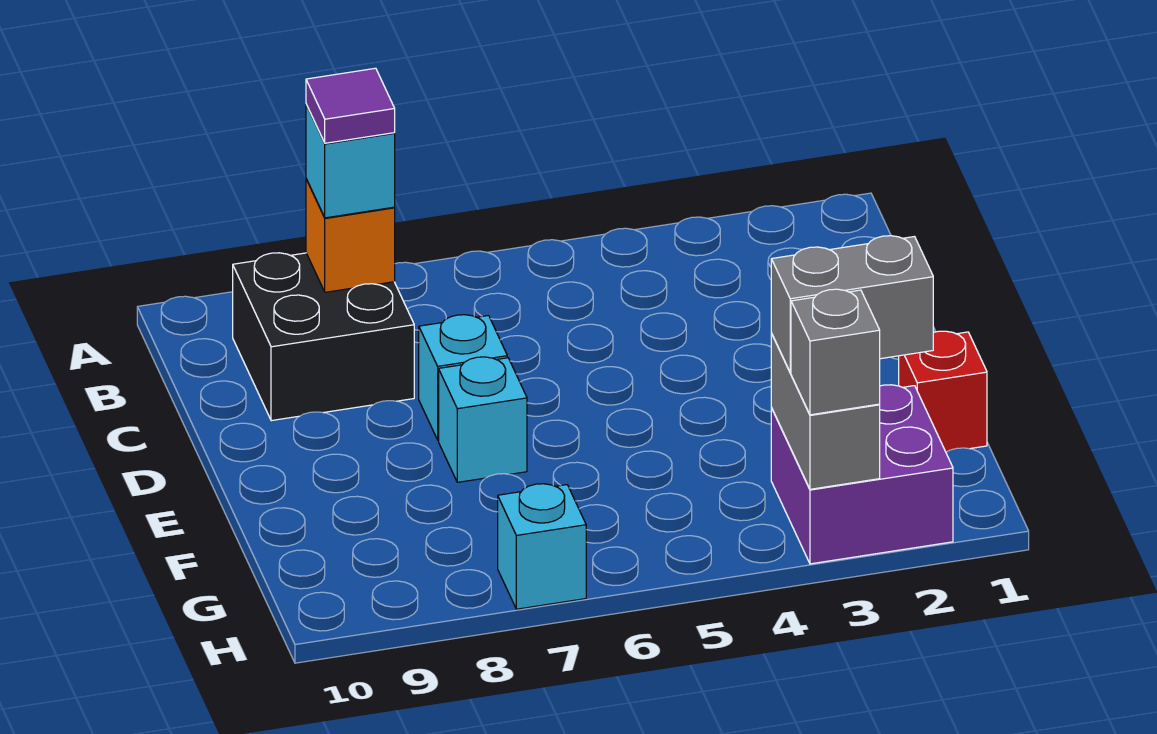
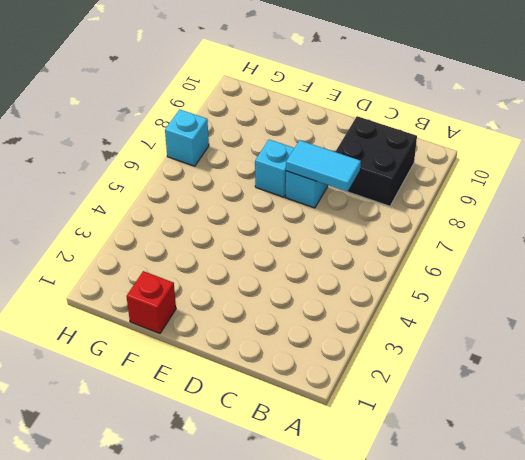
cyan 1x2 tile [286,140,361,192] -> none
none -> purple 2x2 brick [771,385,953,564]
none -> orange 1x1 brick [306,179,395,292]
none -> grey 1x2 brick [771,333,880,489]

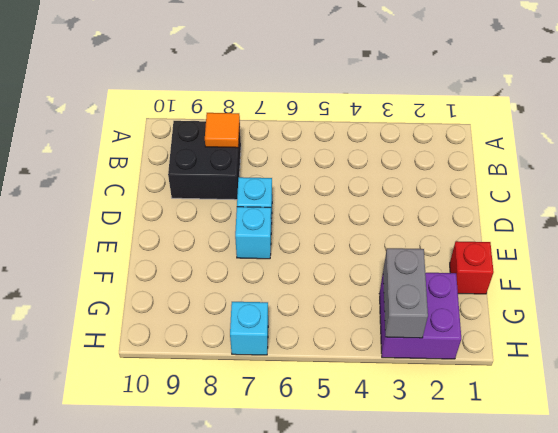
orange 1x1 tile [205,113,240,148] -> orange 1x1 brick [306,179,395,292]
none -> cyan 1x1 brick [306,104,395,218]
none -> grey 1x2 brick [771,236,933,373]
none -> grey 1x1 brick [791,289,880,415]

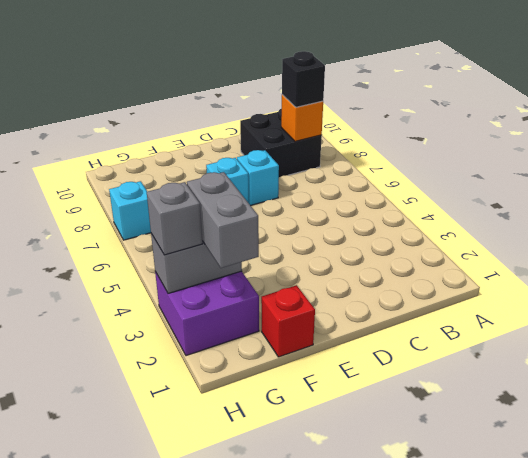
black 1x1 brick [282,51,325,107] -> cyan 1x1 brick [306,104,395,218]
none -> purple 1x1 tile [306,68,395,143]

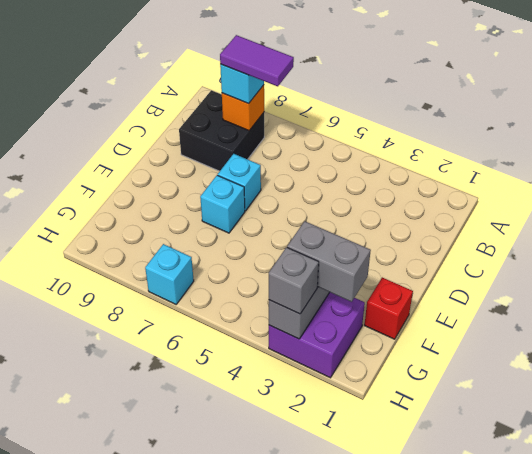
purple 1x2 tile [220,35,294,86] -> purple 1x1 tile [306,68,395,143]

